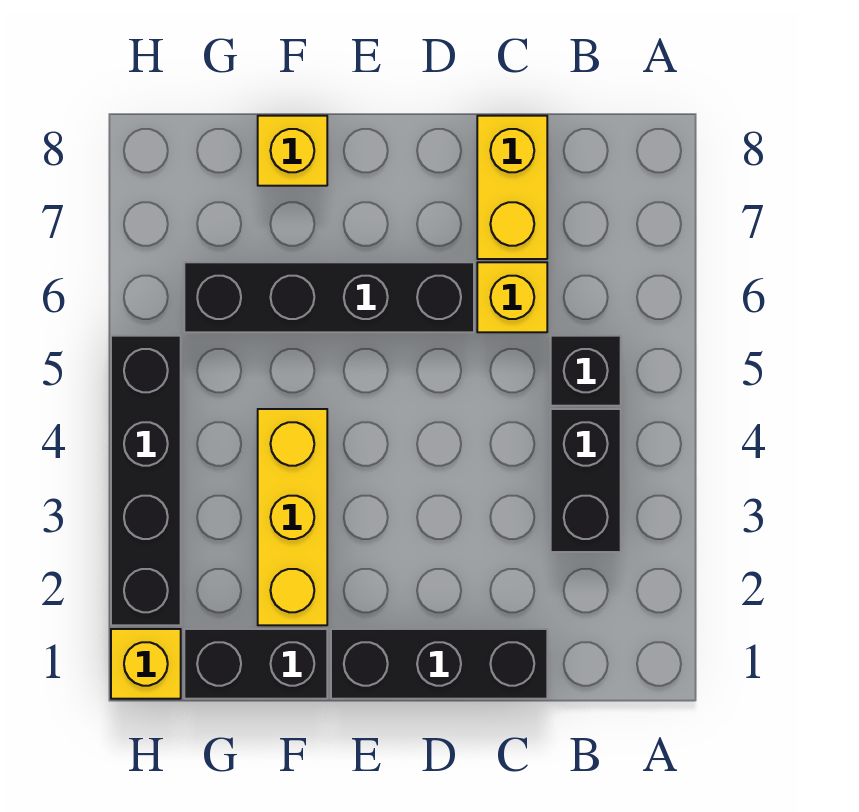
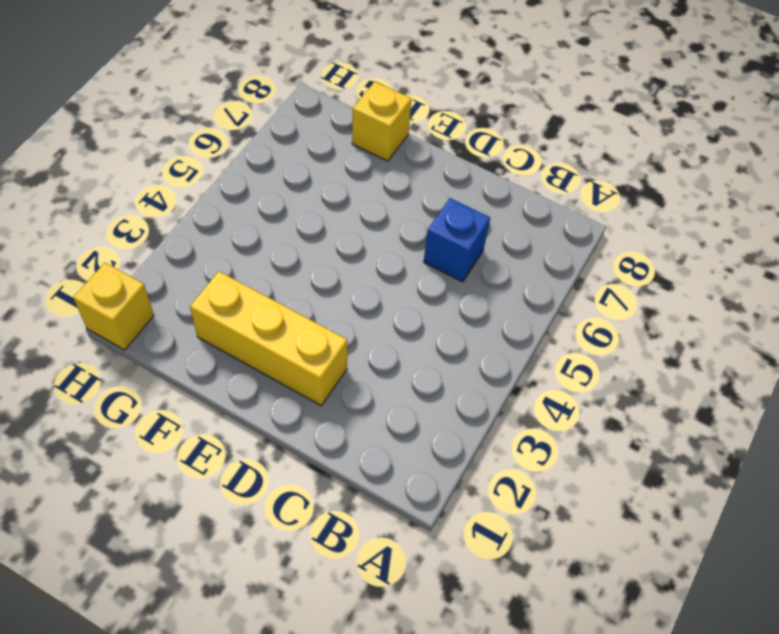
blue 1x1 brick [424,198,490,282] -> yellow 1x1 brick [477,262,547,332]
yellow 1x3 brick [190,271,347,406] -> yellow 1x3 brick turned to [258,409,327,625]
none -> black 1x2 brick [551,409,621,552]
none -> black 1x1 brick [551,336,621,406]

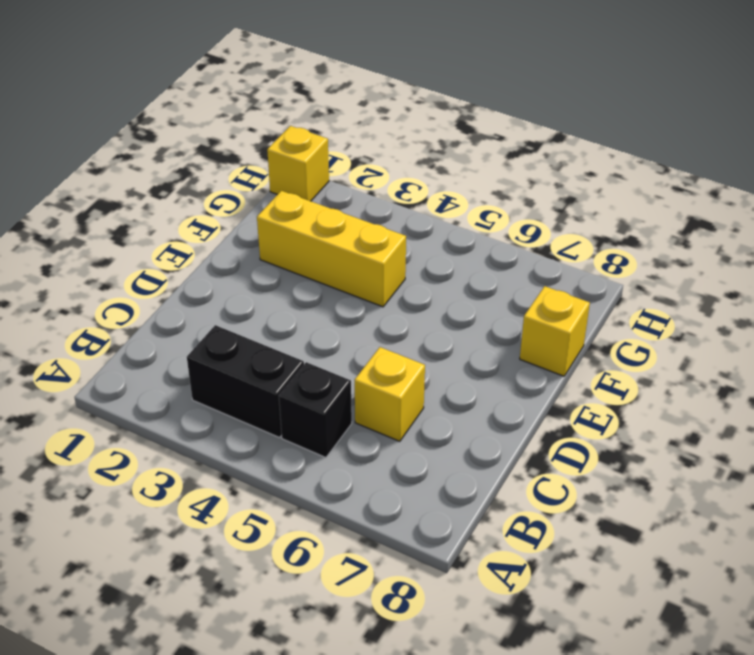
none -> black 1x3 brick [331,629,547,699]
none -> yellow 1x2 brick [477,116,547,259]

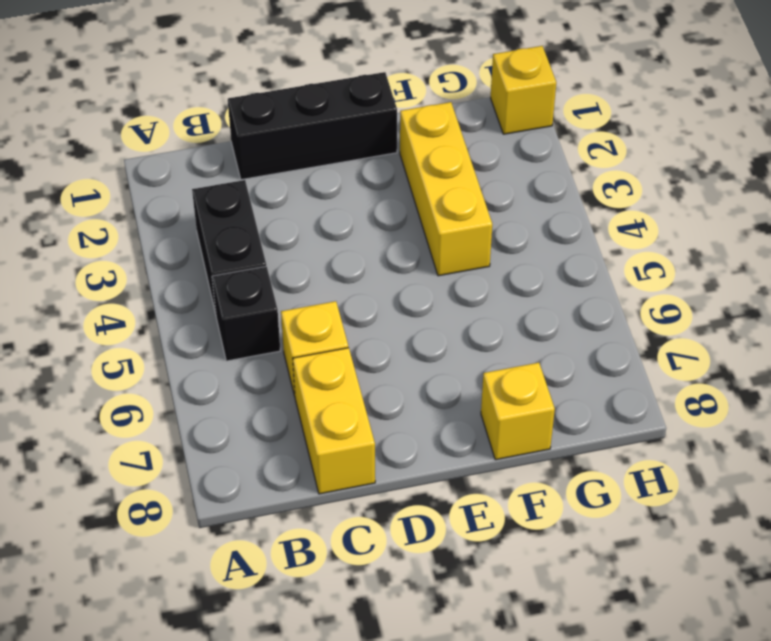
none -> black 1x4 brick [184,262,474,332]
none -> black 1x2 brick [184,629,327,699]

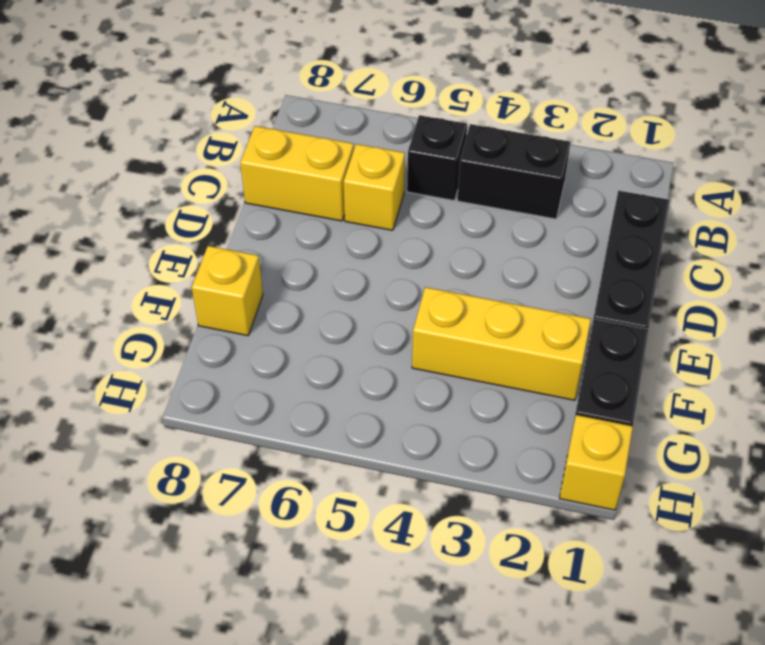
none -> black 1x4 brick [184,262,474,332]
none -> black 1x4 brick [111,336,181,625]

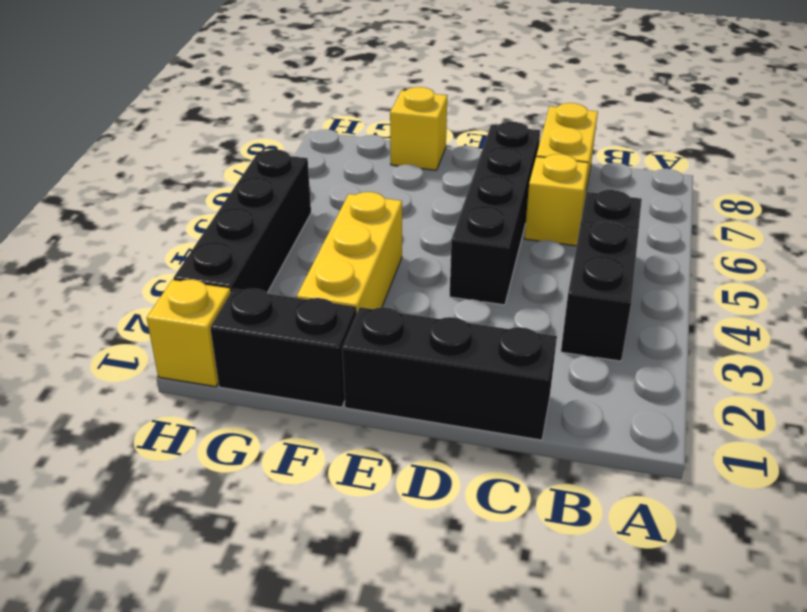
black 1x4 brick [449,122,540,305] -> black 1x4 brick turned to [184,262,474,332]

